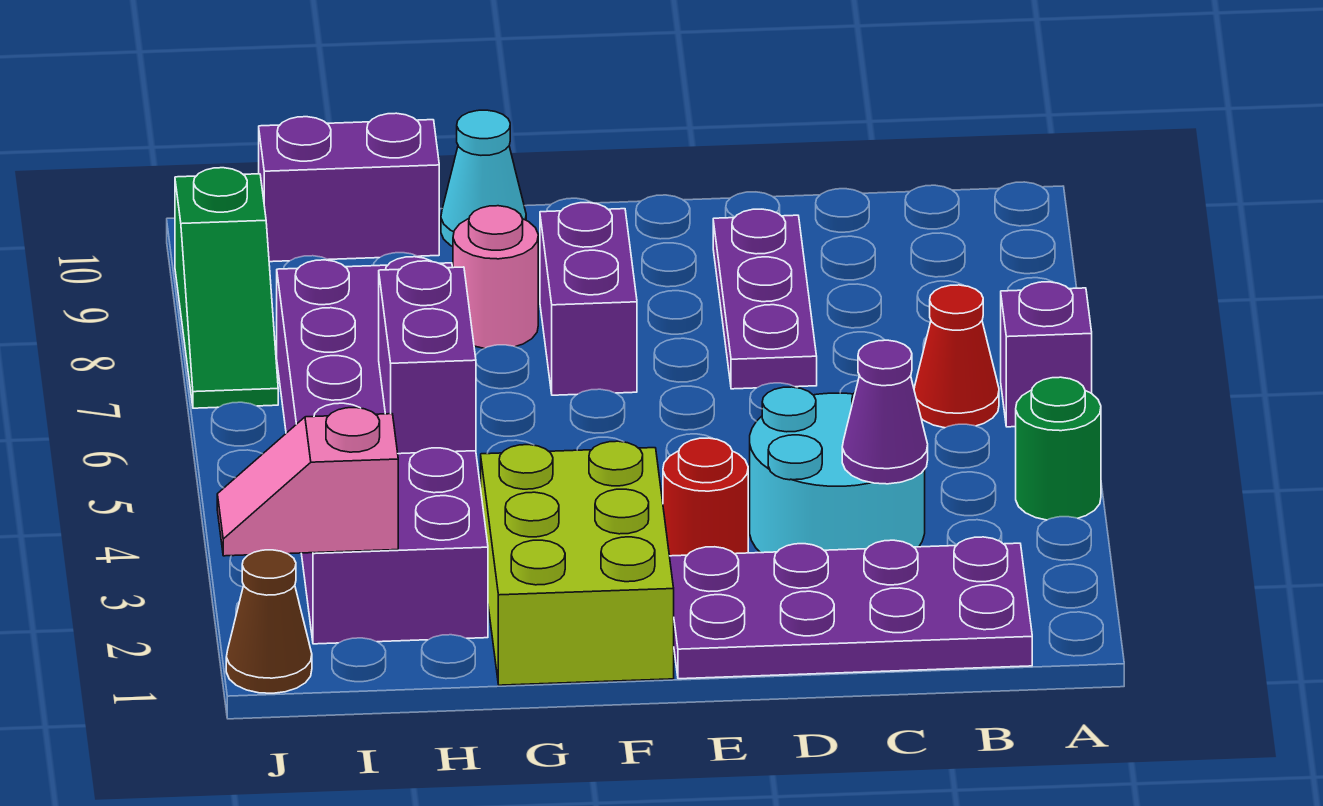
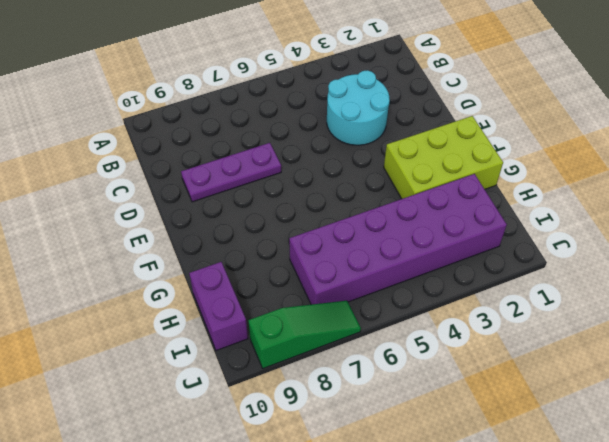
none -> green 1x1 round brick [1016,377,1101,520]
none -> purple 1x1 brick [1001,282,1092,427]
none -> purple 2x4 plate [670,537,1032,679]

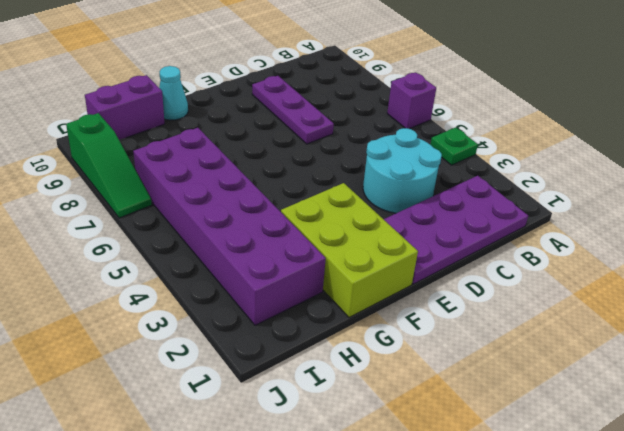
green 1x1 plate [430,127,478,165] -> green 1x1 round brick [1016,377,1101,520]
none -> red 1x1 cone [914,285,999,428]
none -> red 1x1 round brick [663,438,748,556]
none -> purple 1x2 brick [540,203,637,395]

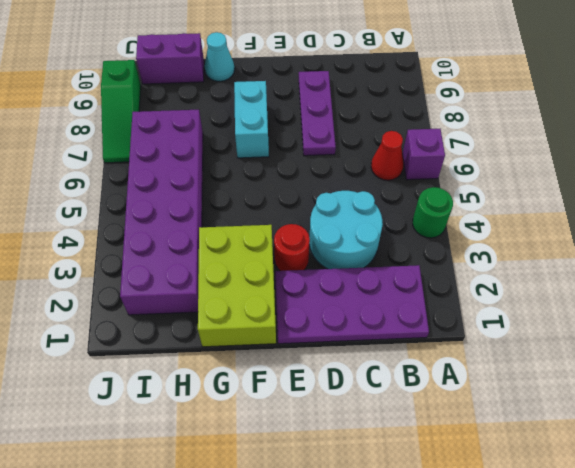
cyan 1x2 brick [234,81,269,158] -> purple 1x2 brick [540,203,637,395]
none -> pink 1x1 round brick [453,206,538,348]
none -> brown 1x1 cone [226,550,312,693]
none -> purple 1x1 cone [842,340,928,484]

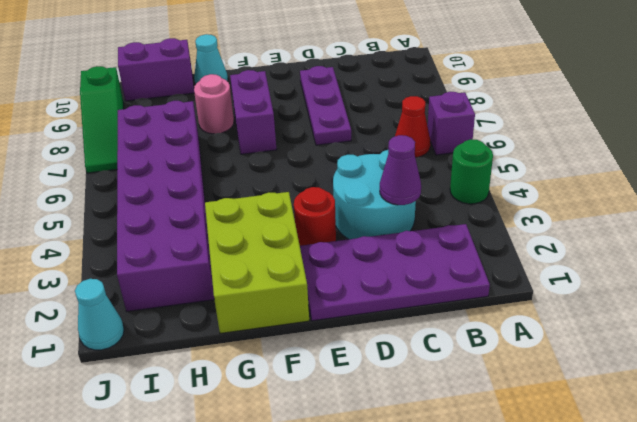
cyan 1x1 cone [75,279,124,350] -> brown 1x1 cone [226,550,312,693]
none -> purple 1x2 brick [379,261,476,454]
none -> pink 1x2 slope [217,408,398,556]

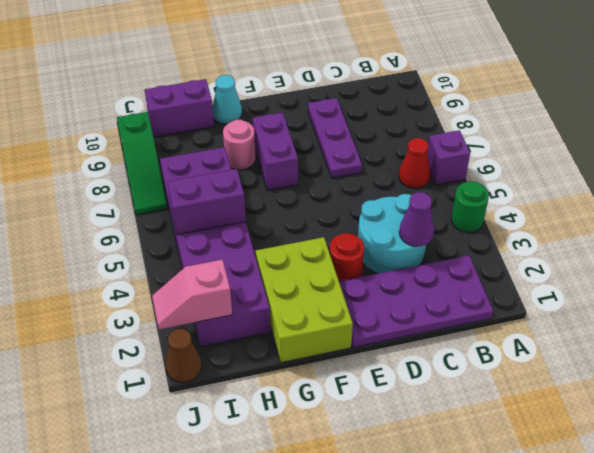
purple 1x2 brick [168,169,246,235] -> purple 1x2 brick turned to [379,261,476,454]

